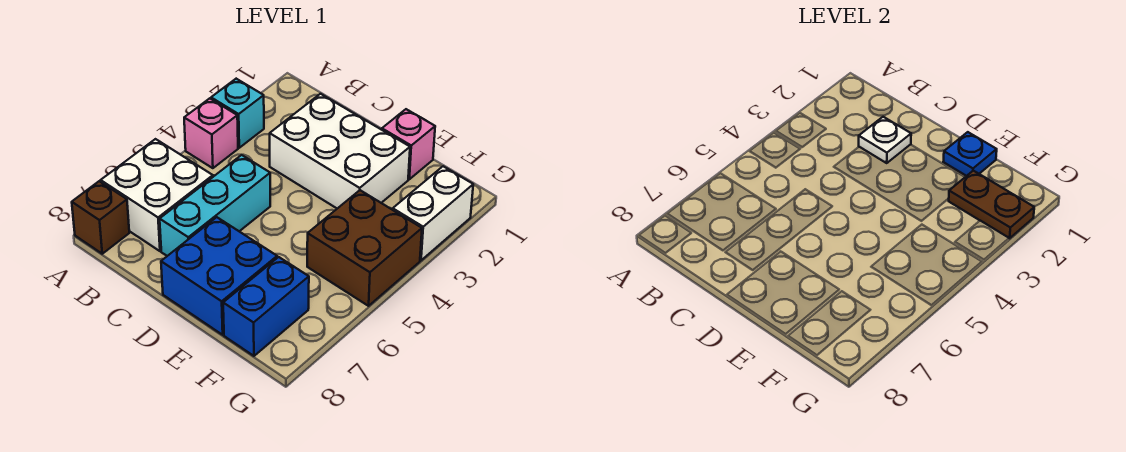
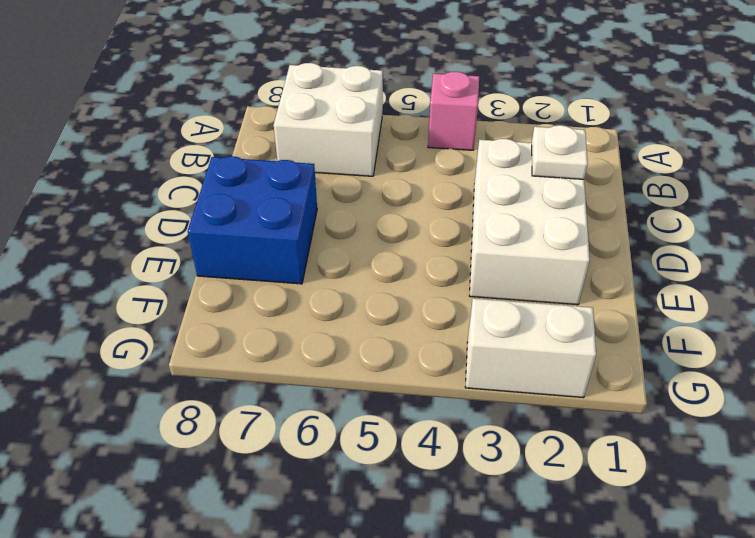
none -> cyan 1x1 brick [211,79,264,148]
none -> brown 1x1 brick [72,181,129,254]
none -> cyan 1x3 brick [160,155,270,256]

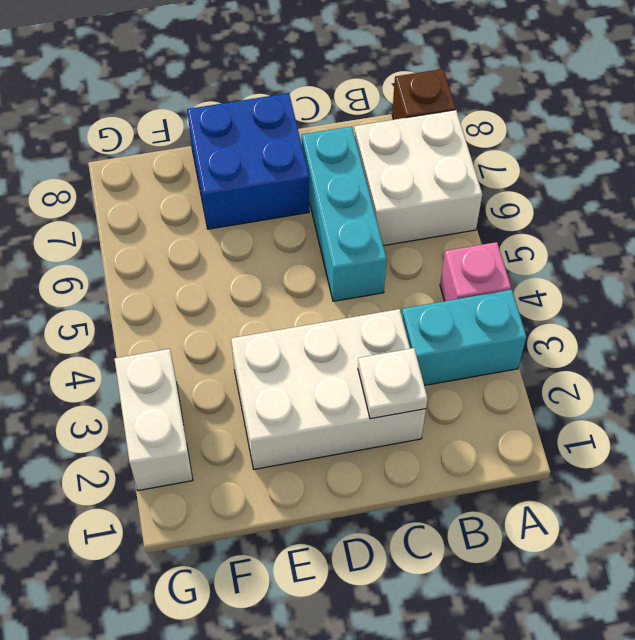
cyan 1x2 brick [402,290,526,386] -> cyan 1x1 brick [211,79,264,148]
none -> pink 1x1 brick [382,109,435,179]
none -> brown 2x2 brick [307,190,422,306]
none -> blue 1x2 brick [223,257,309,356]

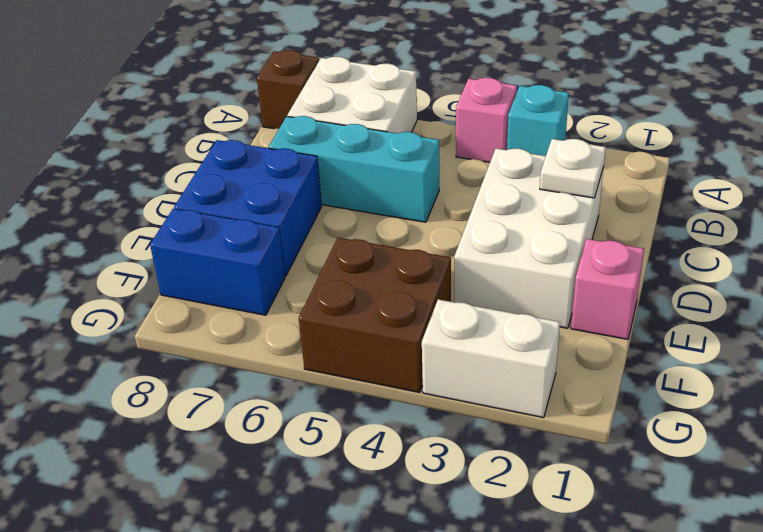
none -> blue 1x1 plate [943,132,997,176]
none -> brown 1x2 plate [948,171,1034,238]

